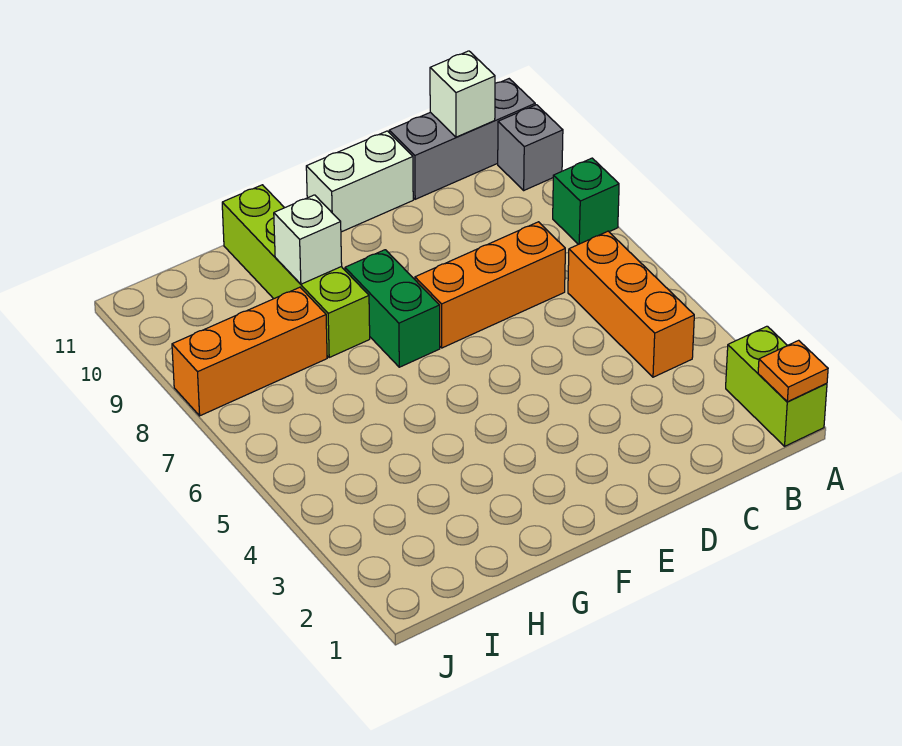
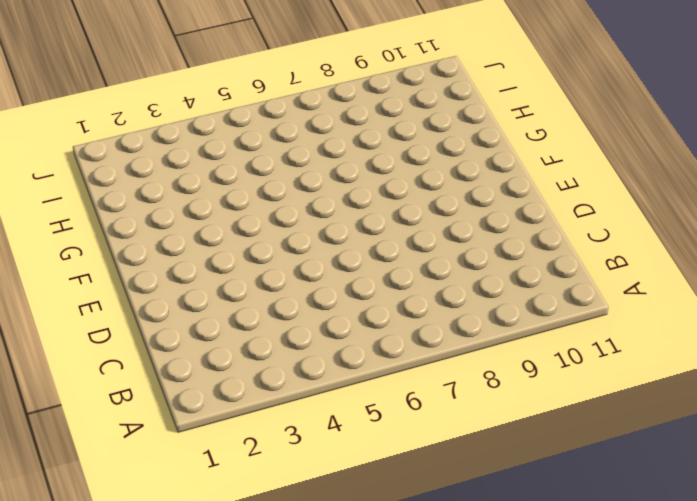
none -> lime 1x2 brick [726,326,827,446]
none -> green 1x1 brick [553,158,619,244]
none -> grey 1x1 brick [498,105,563,190]

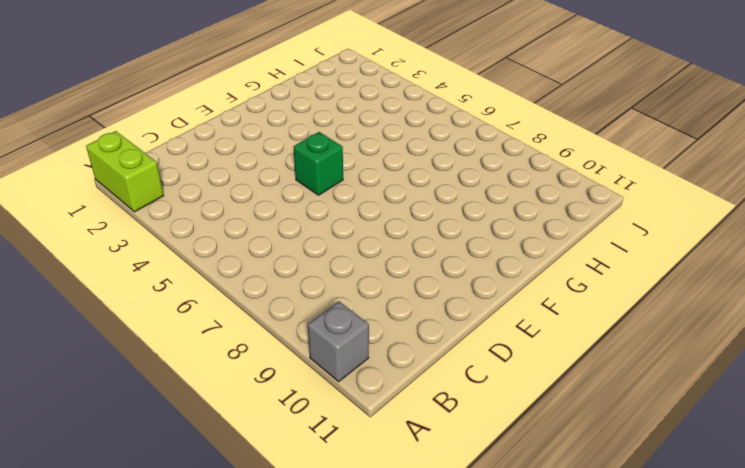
green 1x1 brick [293,132,343,195] -> green 1x1 brick moved to [553,158,619,244]
none -> grey 1x3 brick [389,79,535,199]
none -> orange 1x3 brick [568,231,694,377]
none -> orange 1x3 brick [415,222,565,348]

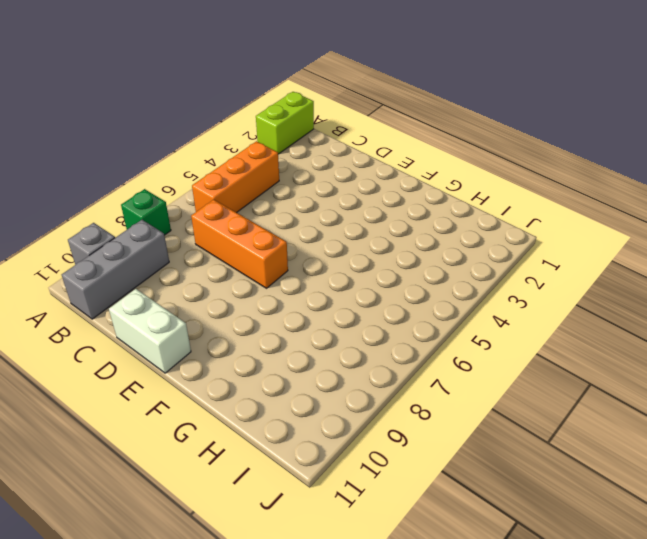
grey 1x3 brick [62,220,169,319] -> grey 1x3 brick turned to [389,79,535,199]
none -> green 1x2 brick [345,250,440,367]
none -> lime 1x4 brick [222,185,370,357]
none -> orange 1x3 brick [172,287,327,416]

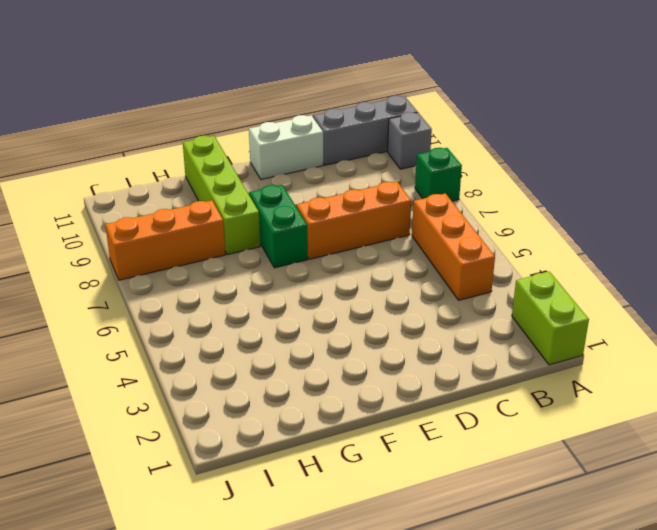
none -> orange 1x1 plate [758,340,828,402]
none -> white 1x1 brick [430,51,495,137]
none -> white 1x1 brick [274,195,342,284]

